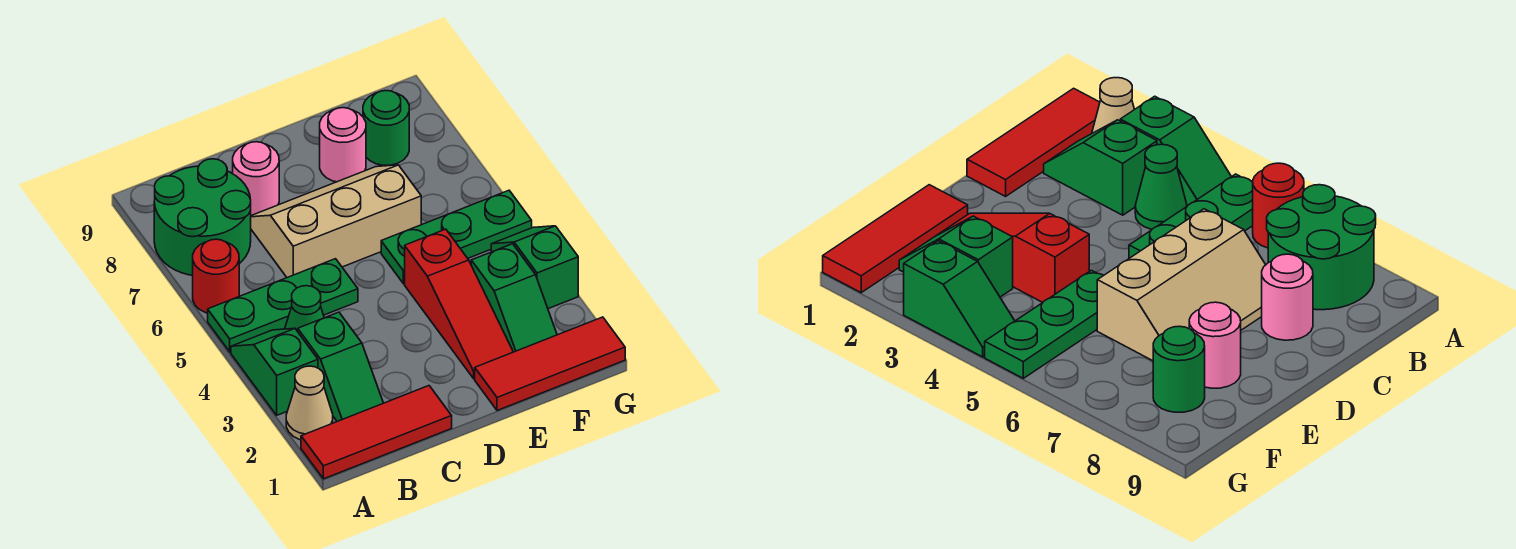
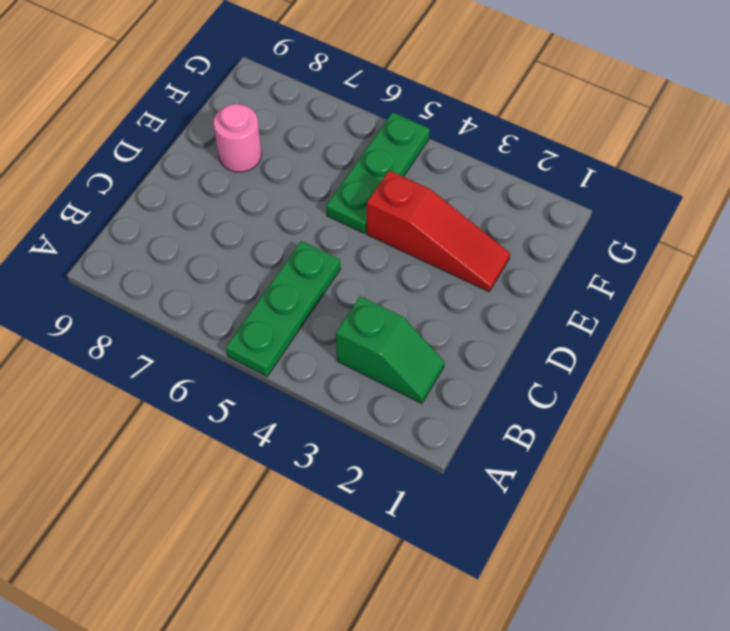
none -> red 1x3 tile [301,386,452,479]
none -> tan 1x1 cone [286,366,333,440]
none -> green 1x2 slope [231,328,318,415]

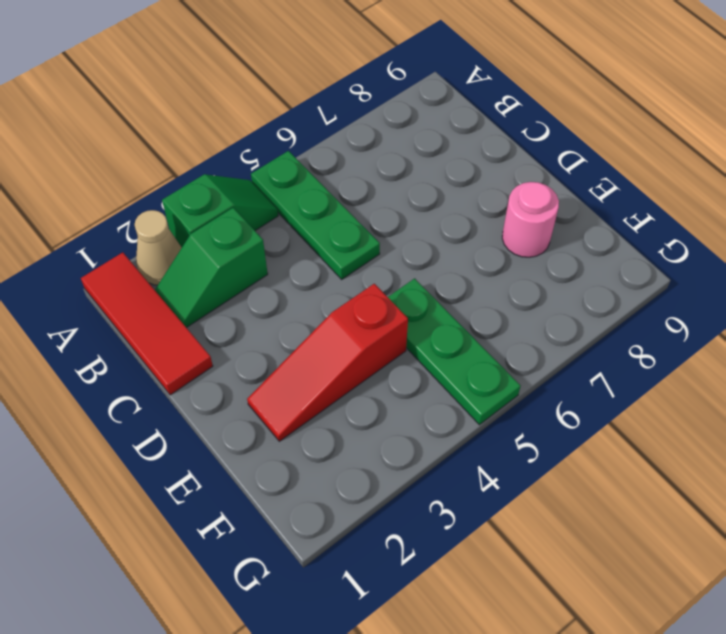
none -> red 1x1 round brick [193,239,239,313]
none -> green 2x2 round brick [154,159,251,275]
none -> green 1x1 cone [285,286,324,332]

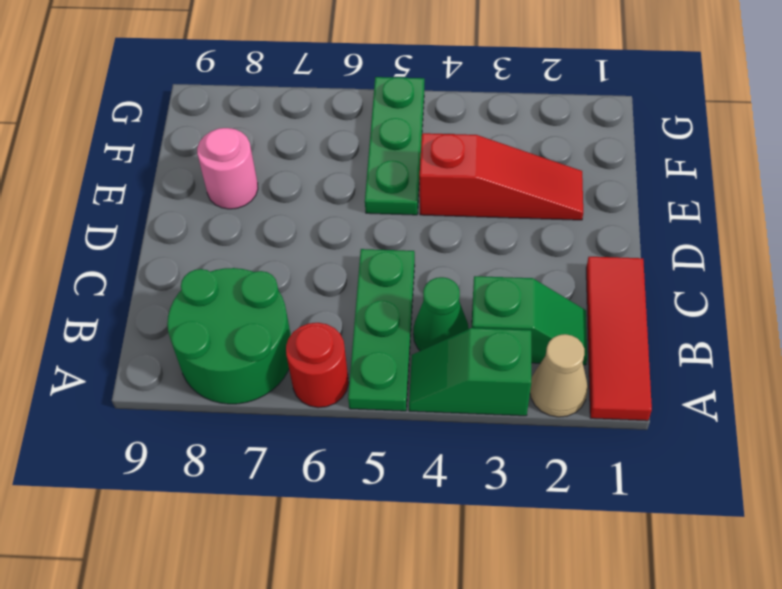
none -> tan 2x3 slope [251,165,421,278]
none -> pink 1x1 round brick [233,142,279,216]
none -> red 1x3 tile [475,317,625,410]

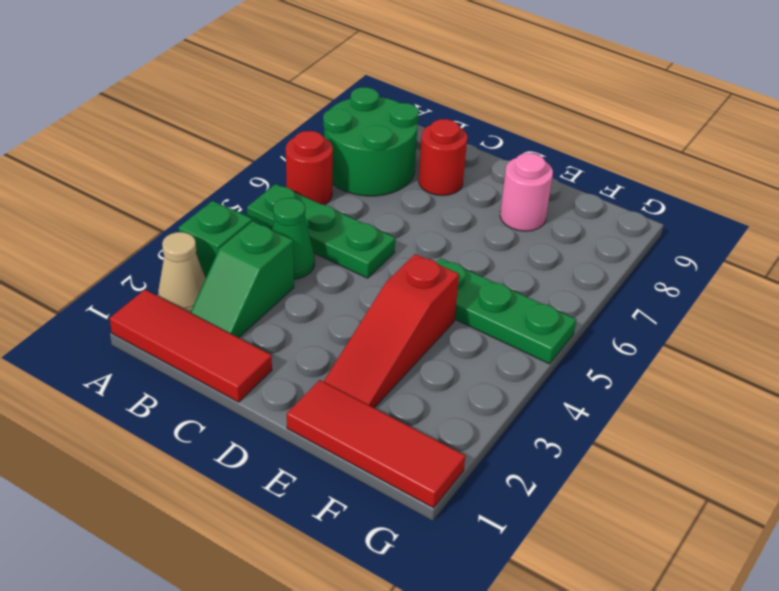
red 1x1 round brick [419,119,467,196] -> pink 1x1 round brick [233,142,279,216]
none -> tan 2x3 slope [251,165,421,278]
none -> green 1x2 slope [471,244,557,352]
none -> green 1x1 round brick [363,91,409,165]

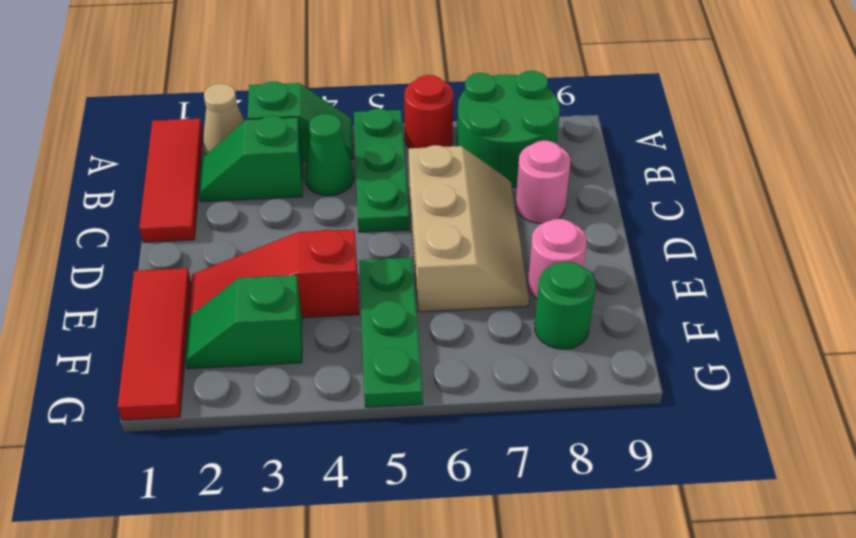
none -> green 1x2 slope [491,226,578,309]

